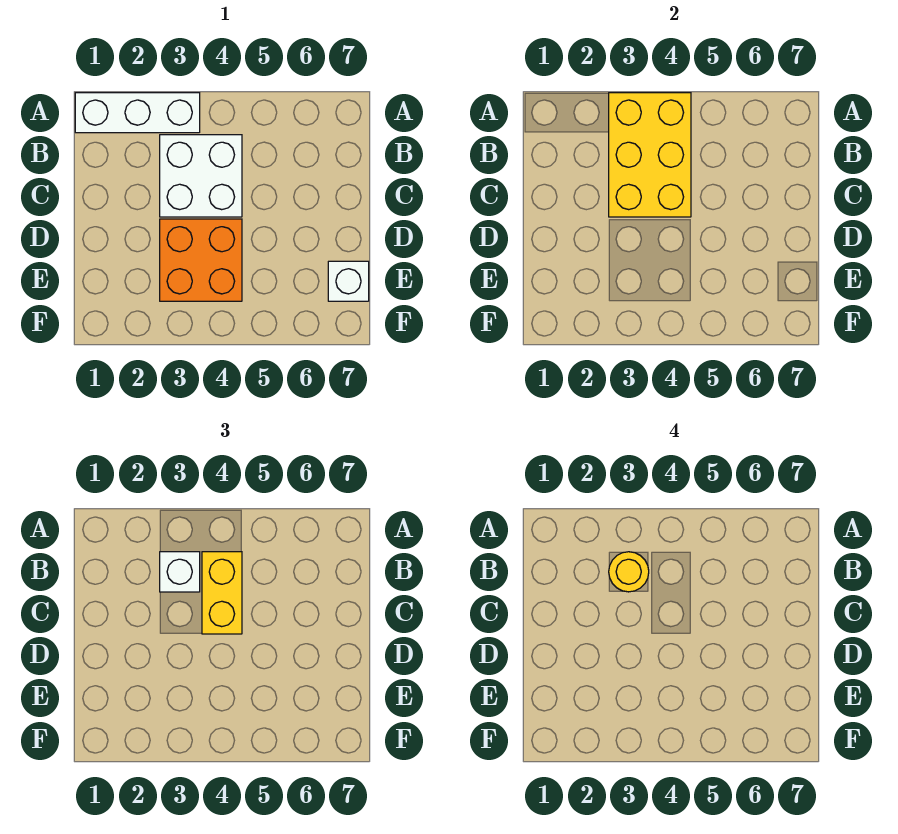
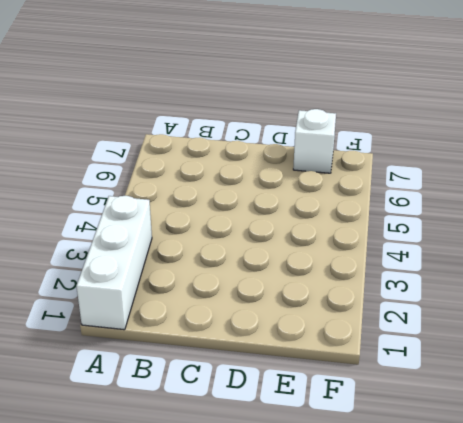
none -> white 2x2 brick [160,135,242,217]
none -> orange 2x2 brick [160,219,242,301]

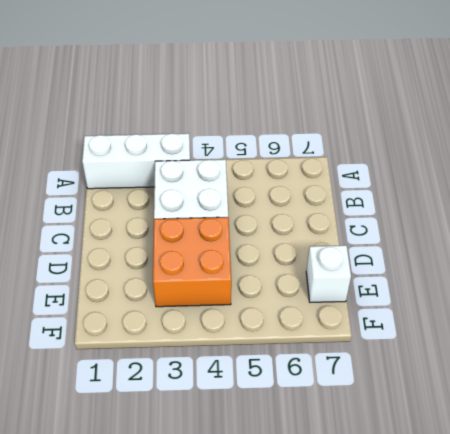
none -> yellow 2x3 brick [609,93,691,217]
none -> white 1x1 brick [160,552,200,592]

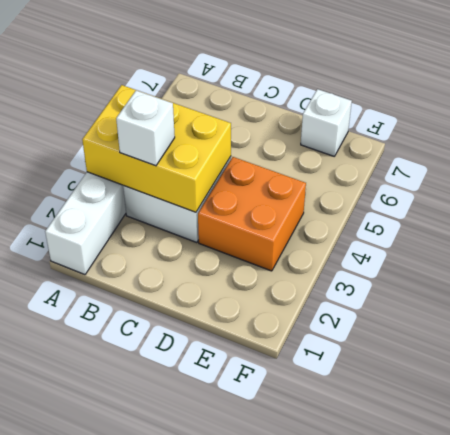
none -> yellow 1x2 brick [202,552,242,634]
none -> yellow 1x1 round brick [609,552,649,592]

